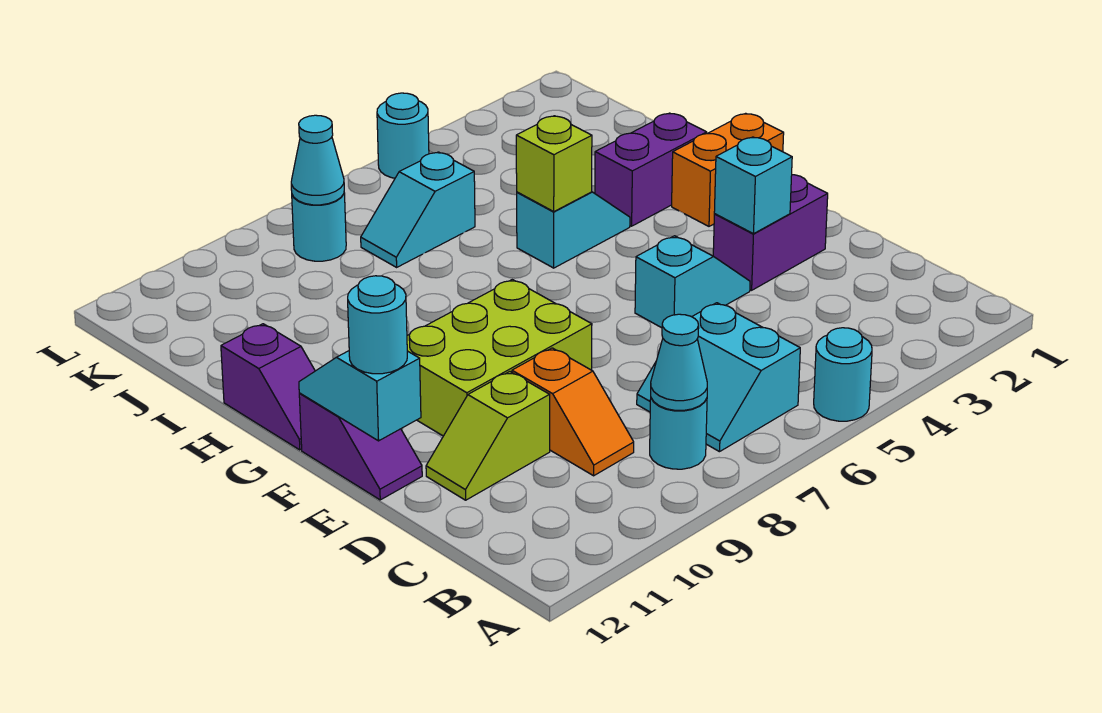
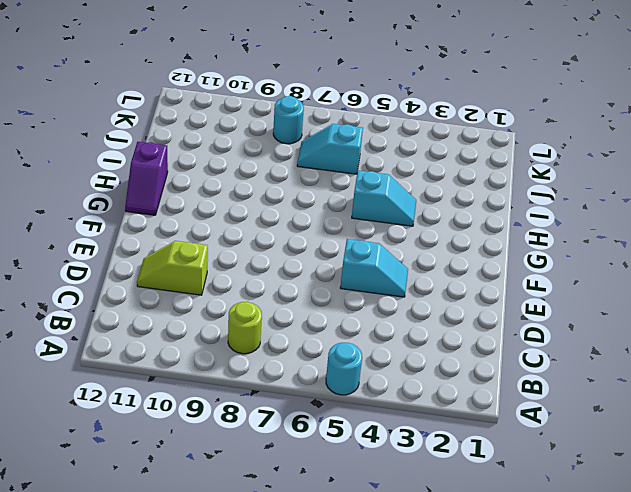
lime 1x1 round brick [228,302,262,354] -> cyan 1x1 round brick [650,398,707,469]
none -> cyan 2x2 slope [637,303,800,452]
none -> orange 1x2 slope [512,348,634,476]
none -> purple 1x2 brick [713,175,828,290]

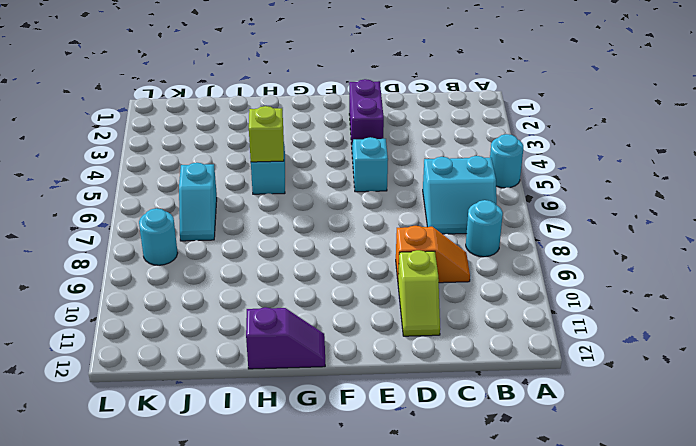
none -> lime 2x3 brick [407,279,592,436]
none -> purple 1x2 slope [299,393,422,500]
none -> orange 1x2 brick [672,113,784,226]

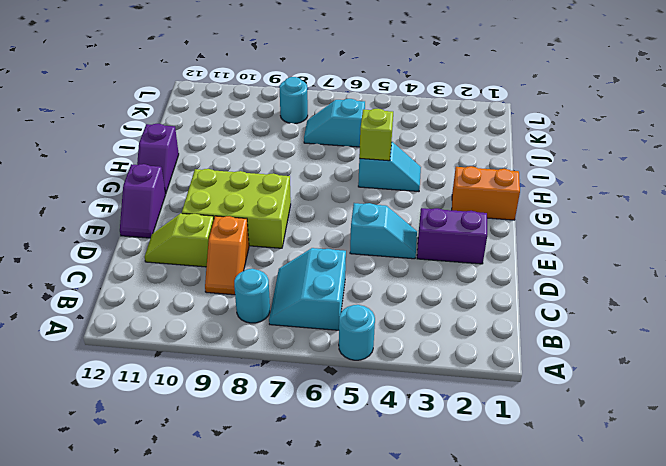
none -> purple 1x2 brick [595,113,707,226]
none -> cyan 1x1 round brick [377,93,429,178]
none -> cyan 1x1 cone [651,314,707,410]

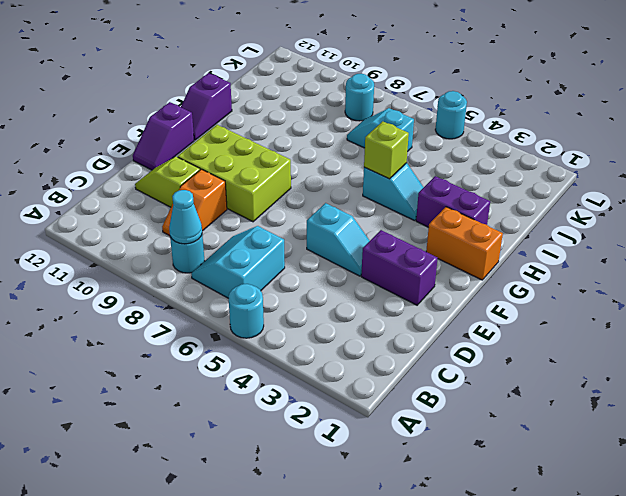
none -> cyan 1x1 brick [714,137,792,234]
none -> cyan 1x2 slope [299,351,421,441]
none -> cyan 1x1 cone [291,115,344,205]

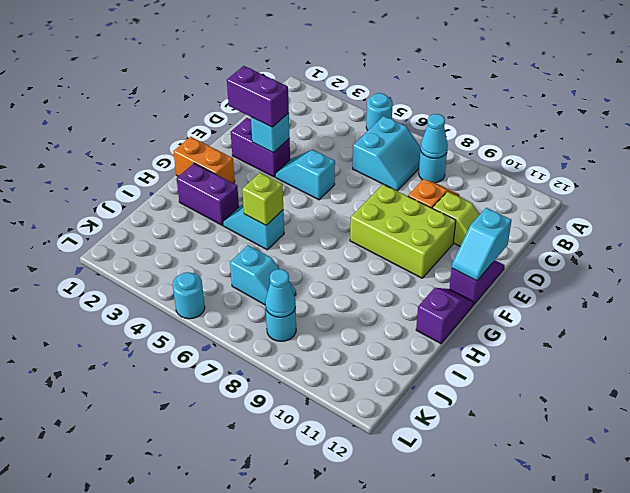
purple 1x2 brick [227,66,289,127] -> none
none -> cyan 1x1 round brick [348,276,407,374]

